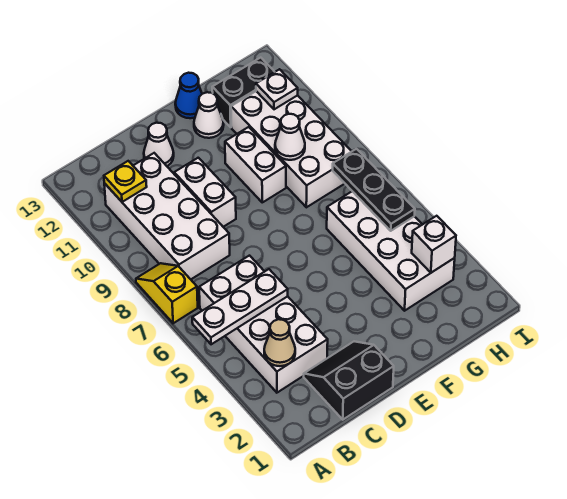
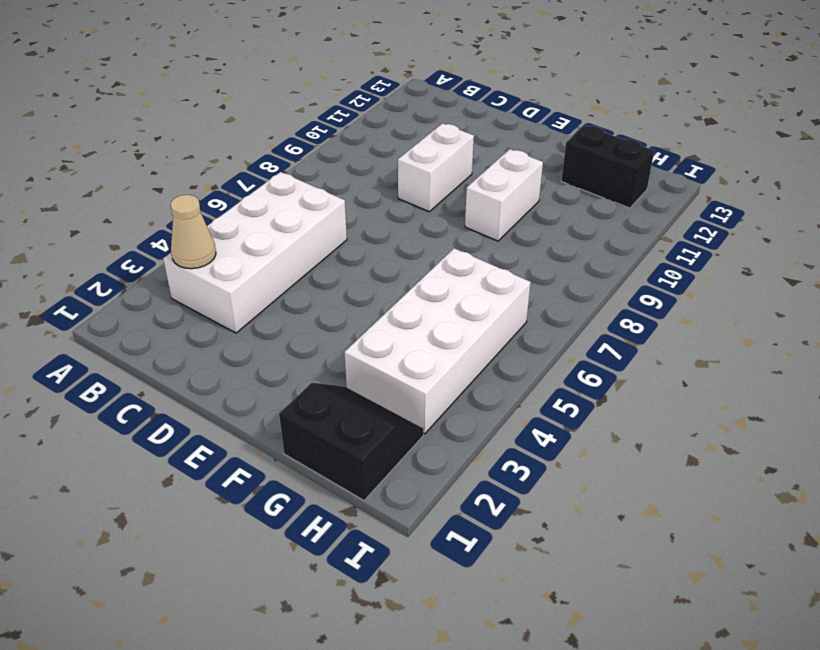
black 2x2 slope [279,383,424,500] -> black 2x2 slope moved to [304,341,394,420]
none -> yellow 1x2 slope [136,263,198,323]
none -> white 2x4 brick [104,153,230,279]
none -> white 1x1 cone [144,123,174,166]

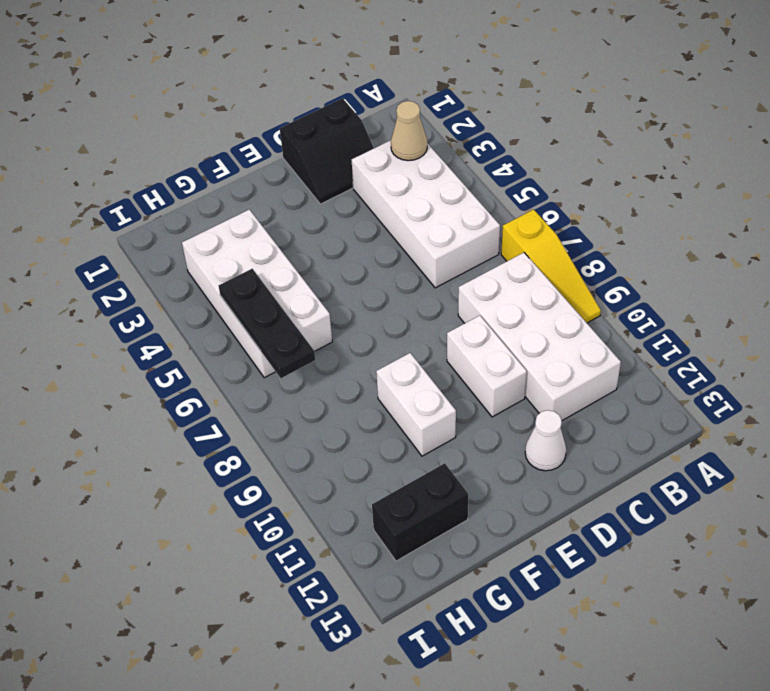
yellow 1x3 slope [501,210,601,323] -> yellow 1x2 slope [136,263,198,323]
none -> white 1x1 cone [194,92,224,138]
none -> blue 1x1 cone [175,73,202,118]
none -> white 2x4 brick [231,91,352,207]

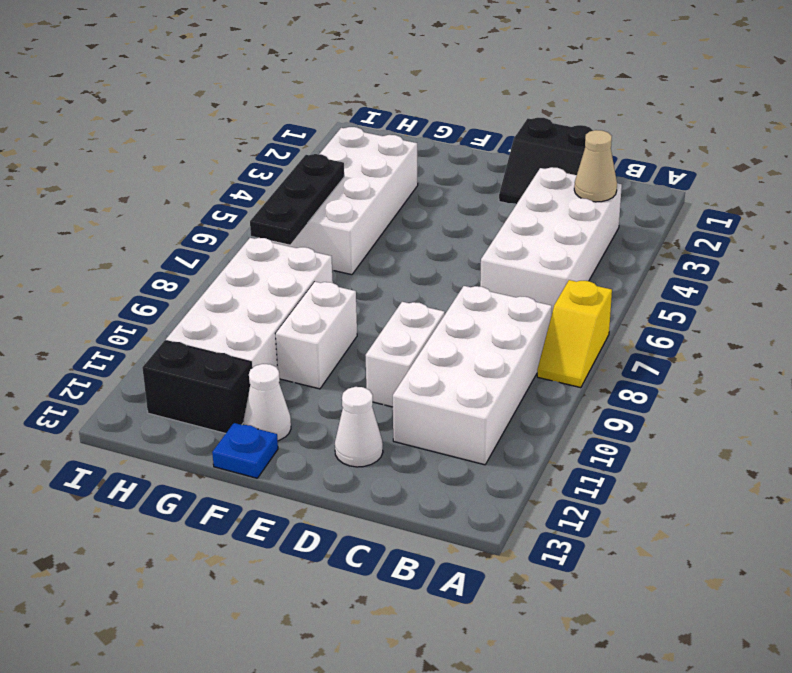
blue 1x1 plate [212,423,278,478] -> blue 1x1 cone [175,73,202,118]
none -> white 1x3 plate [192,269,288,344]
none -> yellow 1x1 plate [104,161,147,202]
none -> white 1x1 cone [275,114,305,160]

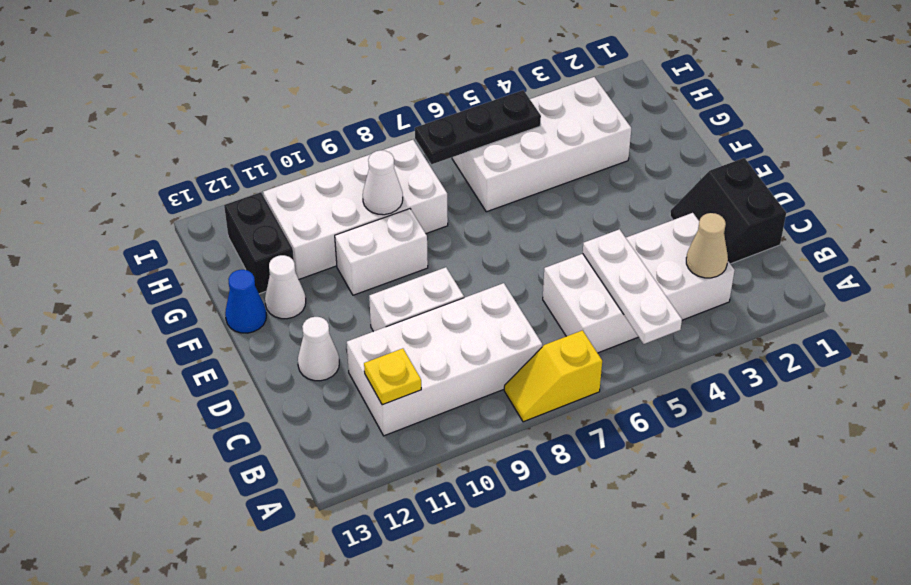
none -> white 1x1 brick [412,216,456,273]
none -> white 1x1 plate [256,69,298,109]

